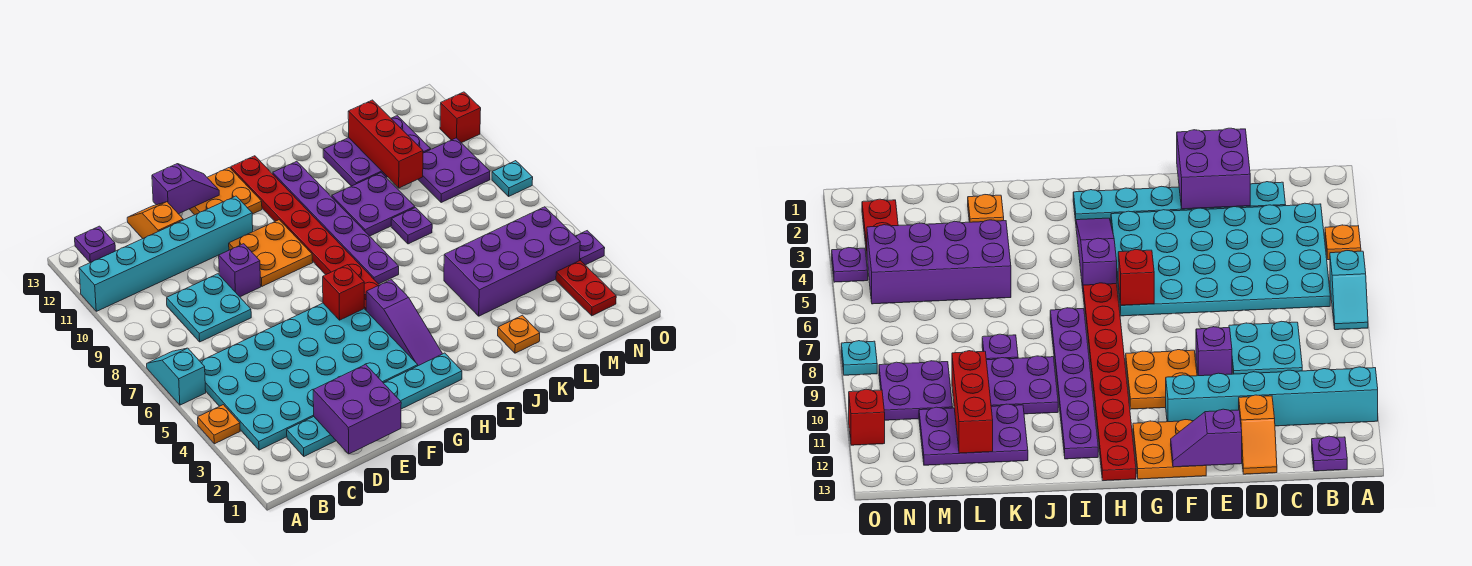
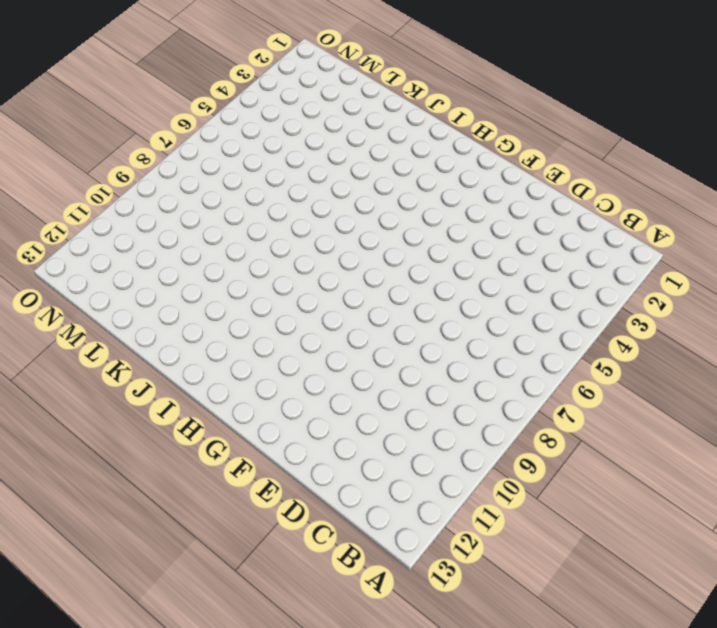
none -> orange 1x1 plate [198,405,240,444]
none -> cyan 1x2 slope [147,348,206,405]
none -> cyan 1x6 brick [79,196,253,311]

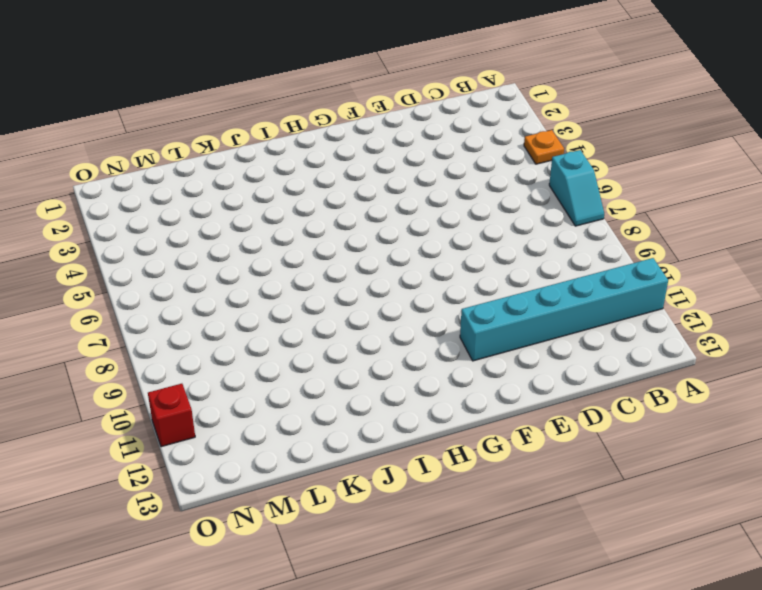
none -> cyan 4x6 plate [200,303,418,450]
none -> purple 1x1 plate [75,226,115,262]
none -> cyan 1x6 plate [287,353,462,456]

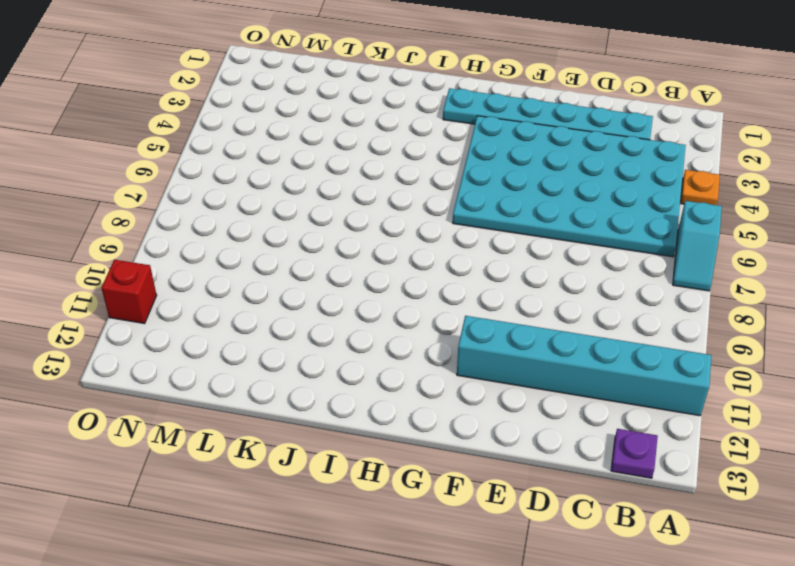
none -> cyan 2x2 plate [167,274,251,342]
none -> orange 1x2 slope [127,202,183,239]
none -> purple 1x1 brick [219,244,261,297]

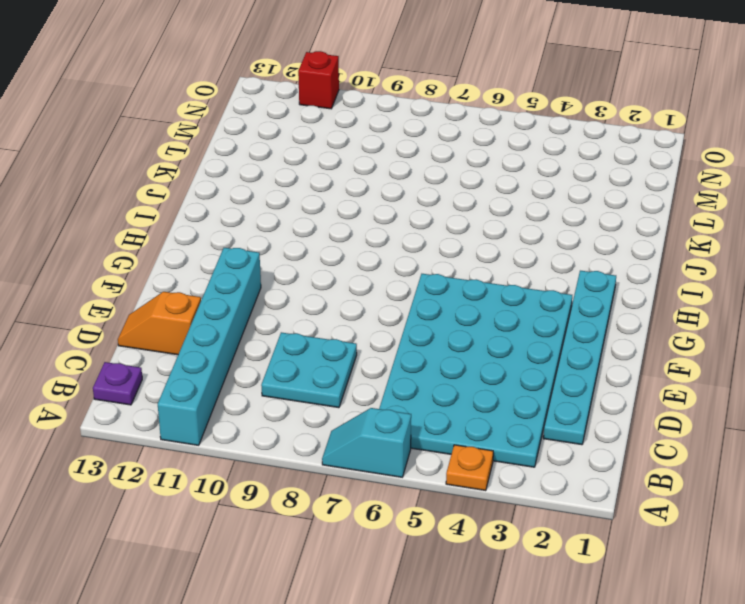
none -> purple 1x1 brick [219,244,261,297]
none -> orange 2x2 plate [229,220,313,286]
none -> orange 2x2 plate [190,167,262,215]

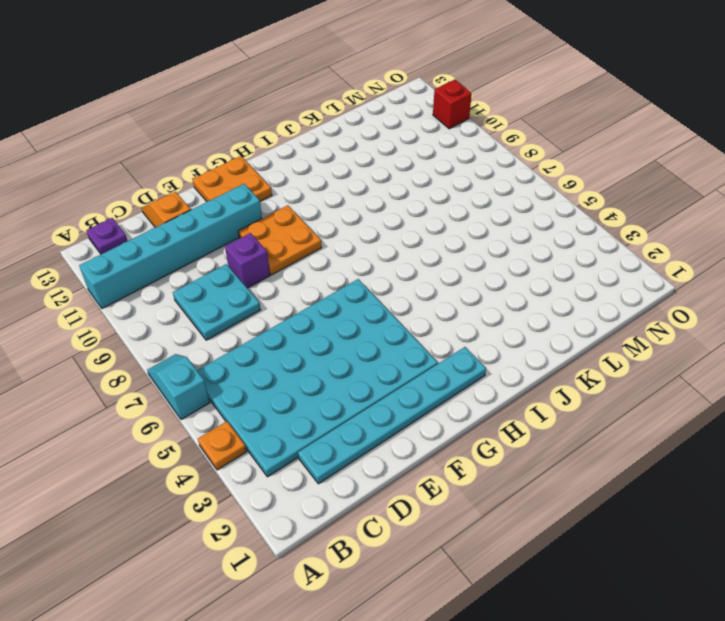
none -> purple 1x3 slope [366,280,442,366]
none -> red 1x8 plate [231,156,379,310]
none -> purple 1x6 plate [273,161,399,284]

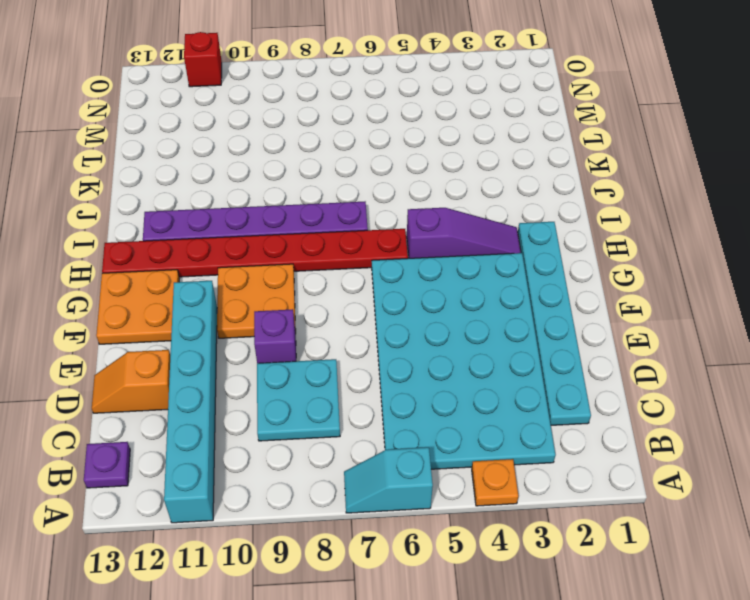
none -> purple 2x2 plate [332,173,415,236]
none -> orange 1x1 plate [498,315,540,353]
none -> purple 2x4 brick [444,207,580,316]

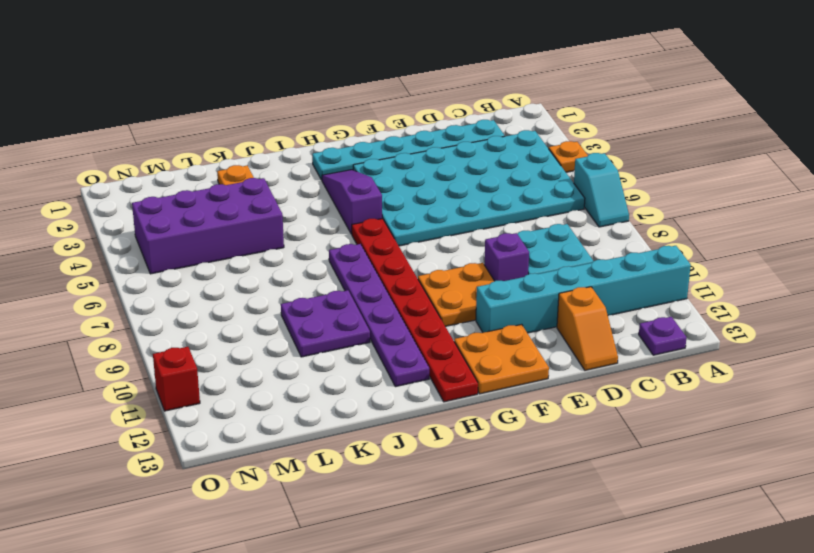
none -> purple 1x1 plate [391,208,432,244]
none -> purple 2x3 plate [323,116,431,186]
none -> purple 2x2 plate [418,138,490,203]

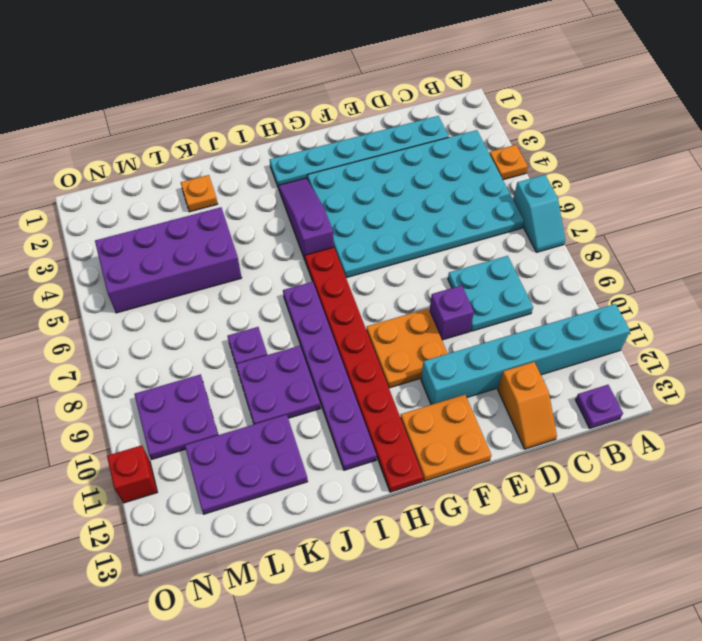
none -> red 1x2 plate [556,260,616,316]
none -> purple 1x1 plate [575,231,605,265]
none -> cyan 1x1 plate [492,161,533,196]

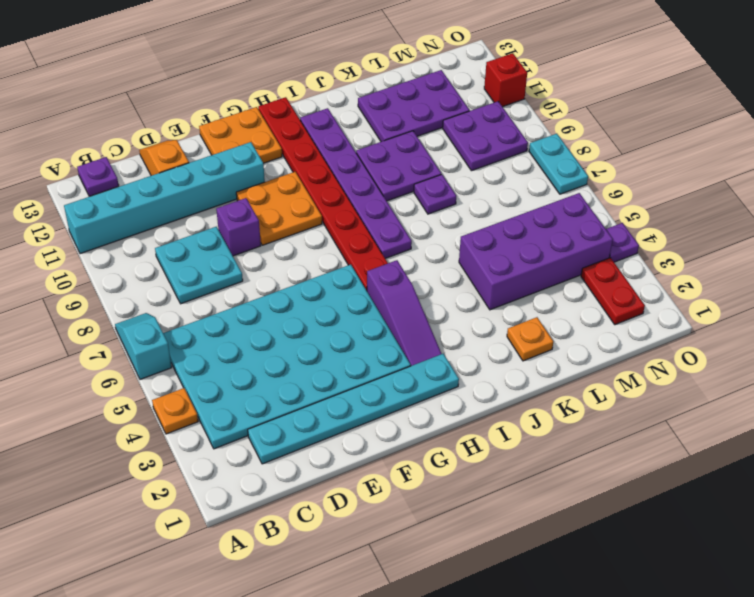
cyan 1x2 plate [529,134,588,194] -> cyan 1x1 plate [492,161,533,196]
none -> purple 2x2 brick [313,364,401,454]
none -> purple 1x2 slope [152,164,219,214]
none -> red 1x1 brick [323,265,364,320]

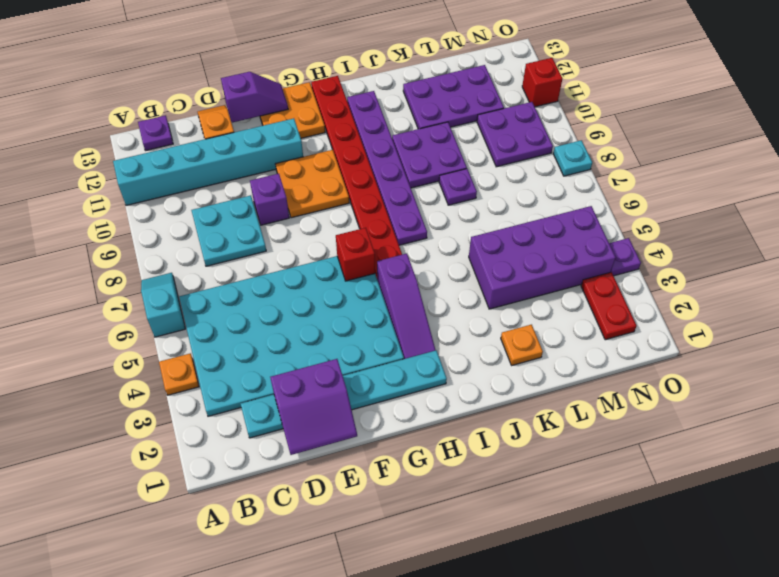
purple 2x2 slope [270,359,357,455] -> purple 2x2 brick [313,364,401,454]
none -> red 1x3 brick [348,100,423,188]

